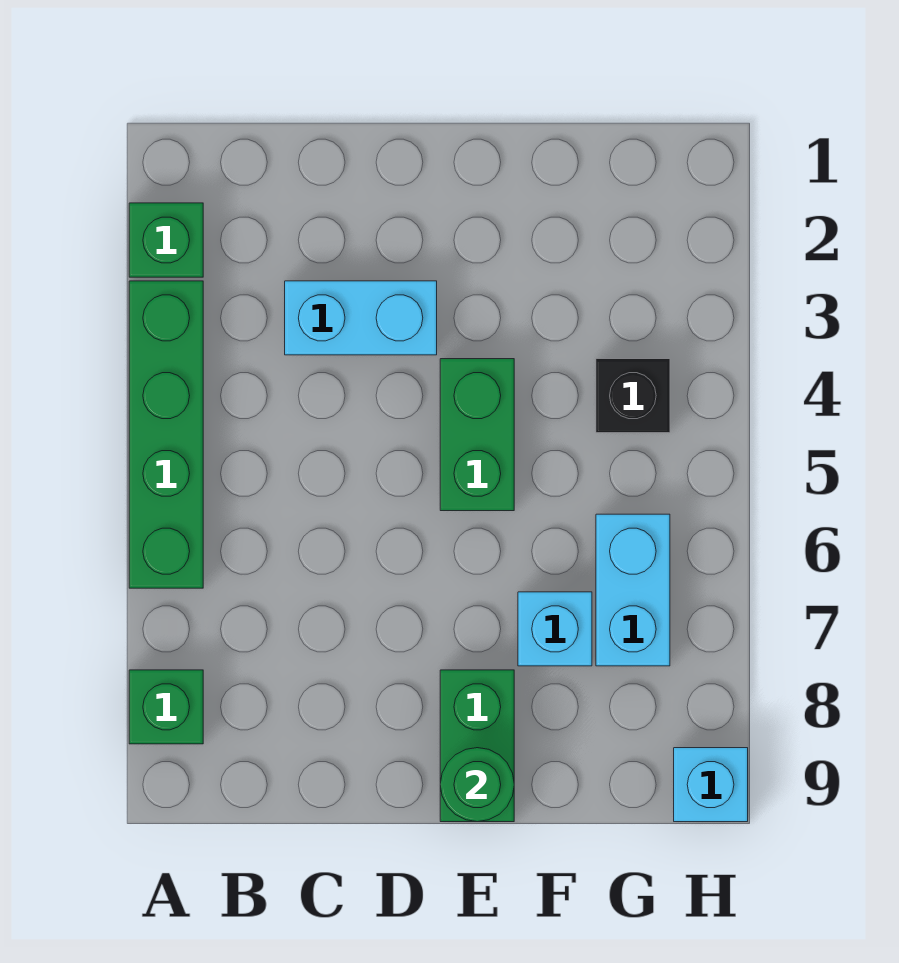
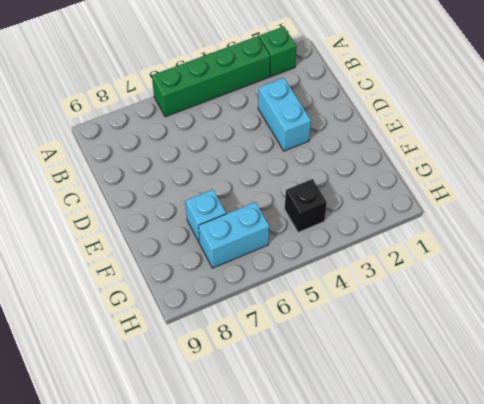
none -> green 1x1 brick [129,670,203,744]
none -> green 1x2 brick [440,359,514,511]

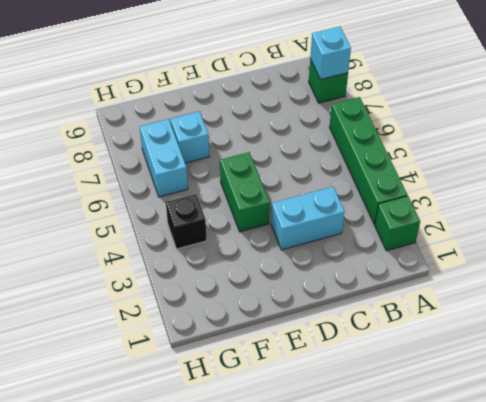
cyan 1x1 brick [310,27,351,80] -> cyan 1x1 brick moved to [674,748,748,822]
none -> green 1x2 brick [440,670,514,822]
none -> green 1x1 round brick [440,748,514,822]

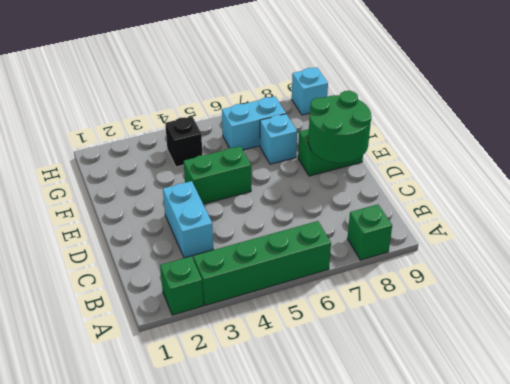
green 2x2 round brick [308,91,372,163] -> green 1x1 round brick [440,748,514,822]

